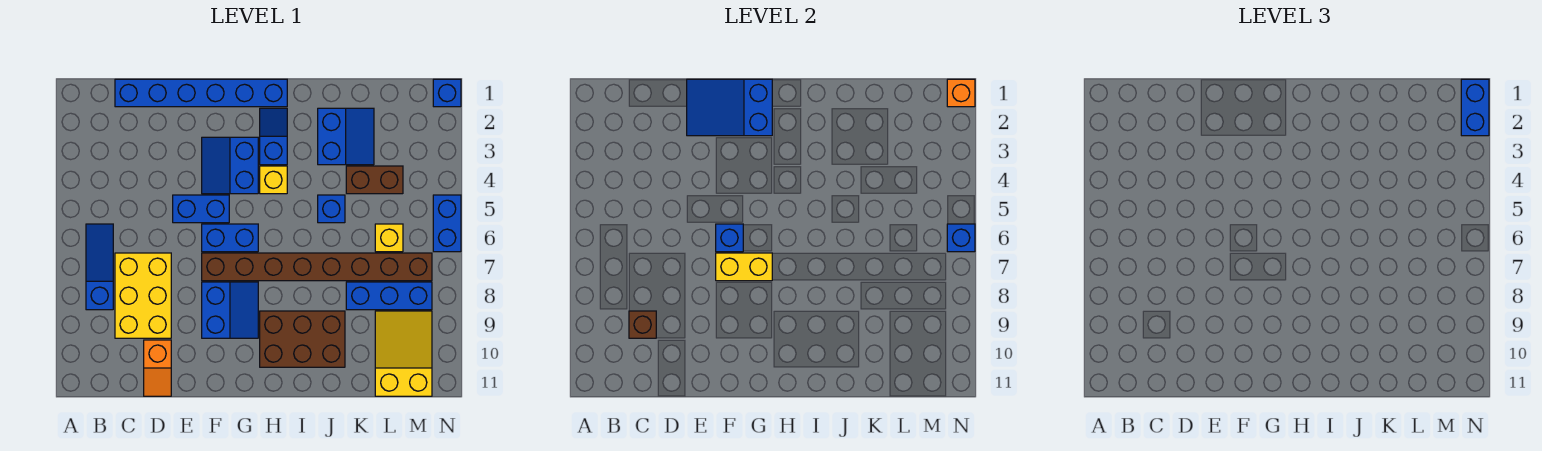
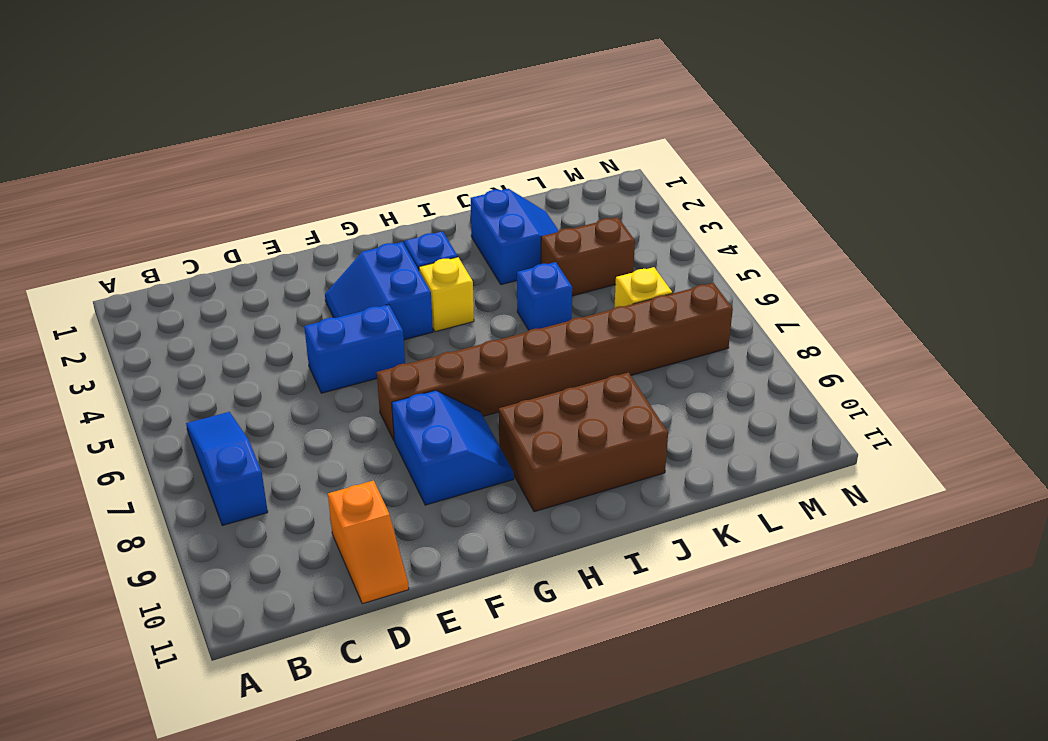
none -> blue 1x6 brick [115,79,287,107]
none -> yellow 2x3 brick [115,253,171,338]
none -> blue 1x2 brick [202,224,258,252]

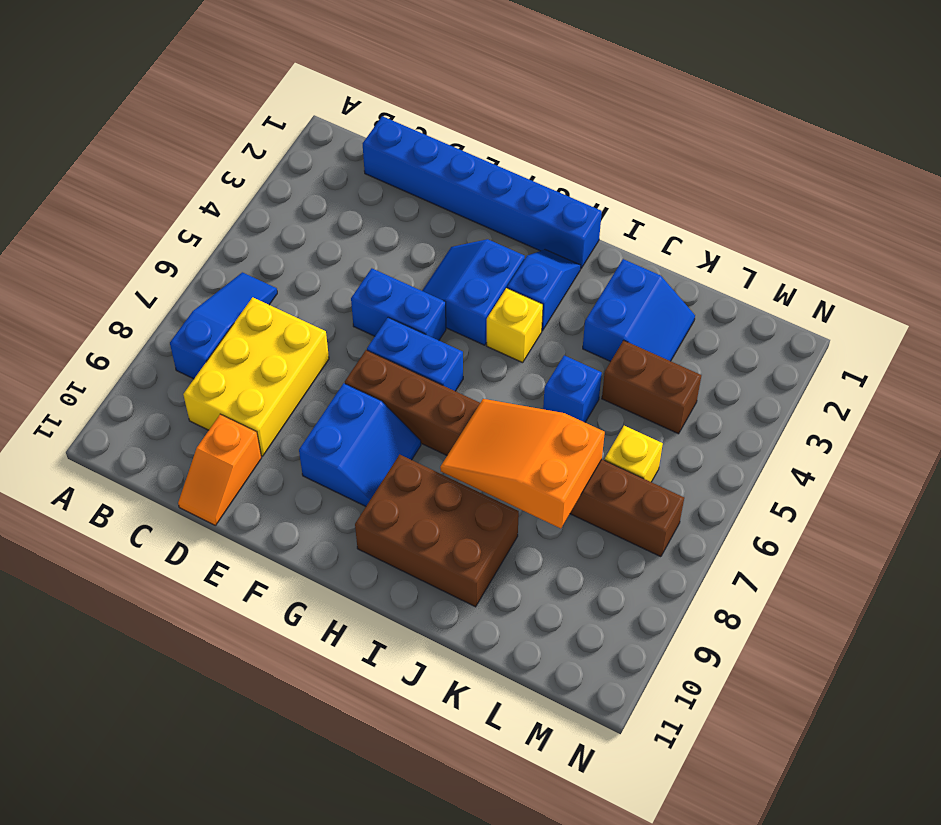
orange 2x3 slope [440,399,605,528] -> none
none -> blue 1x3 brick [346,282,432,310]
none -> yellow 2x3 slope [375,311,432,396]
none -> blue 1x1 brick [433,79,461,107]

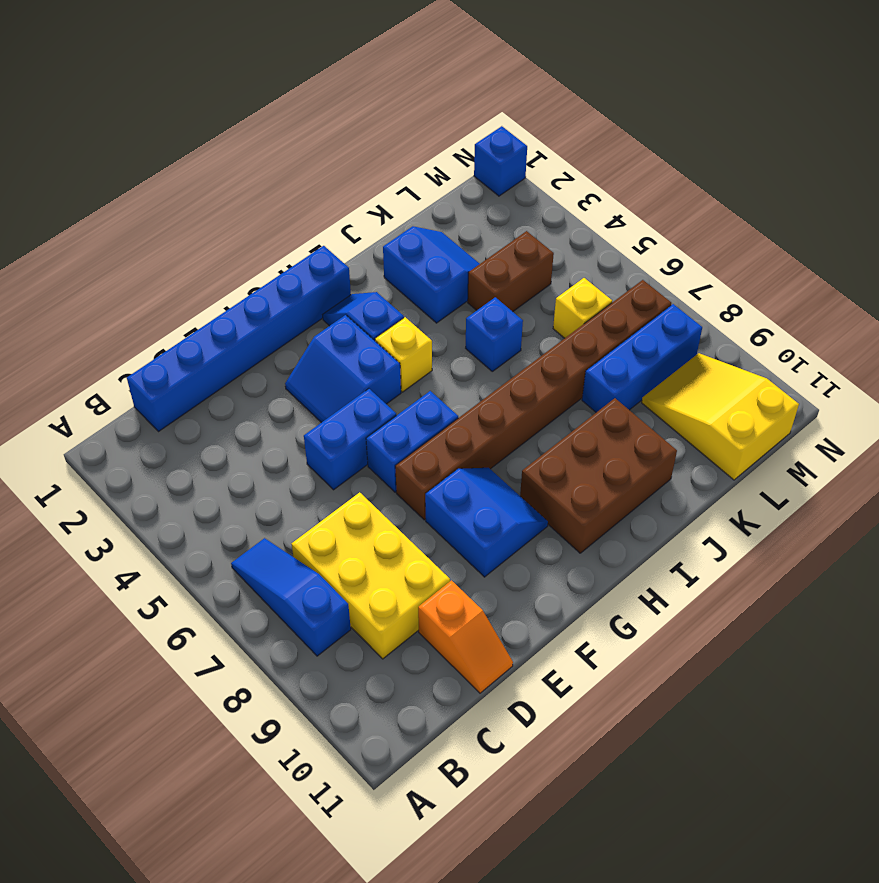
none -> blue 1x2 brick [433,195,461,252]
none -> brown 1x1 brick [629,311,656,338]
none -> blue 2x3 slope [687,79,772,136]

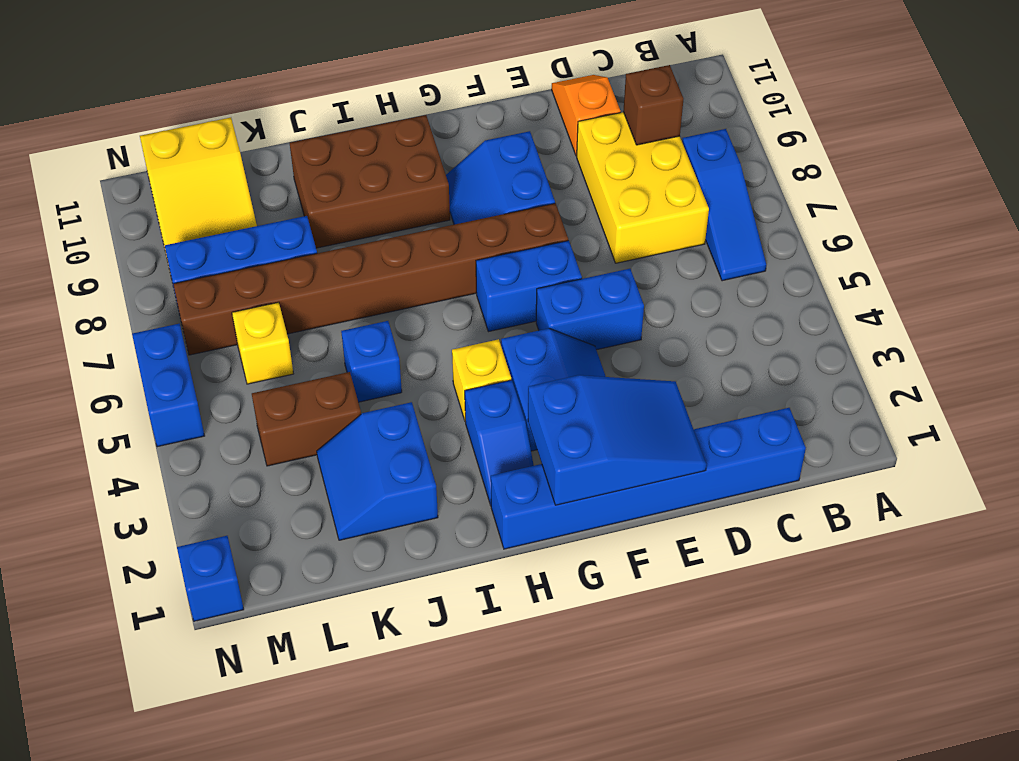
none -> blue 1x1 brick [716,224,743,252]
none -> yellow 1x2 brick [716,253,772,281]
none -> orange 1x1 brick [947,79,975,107]

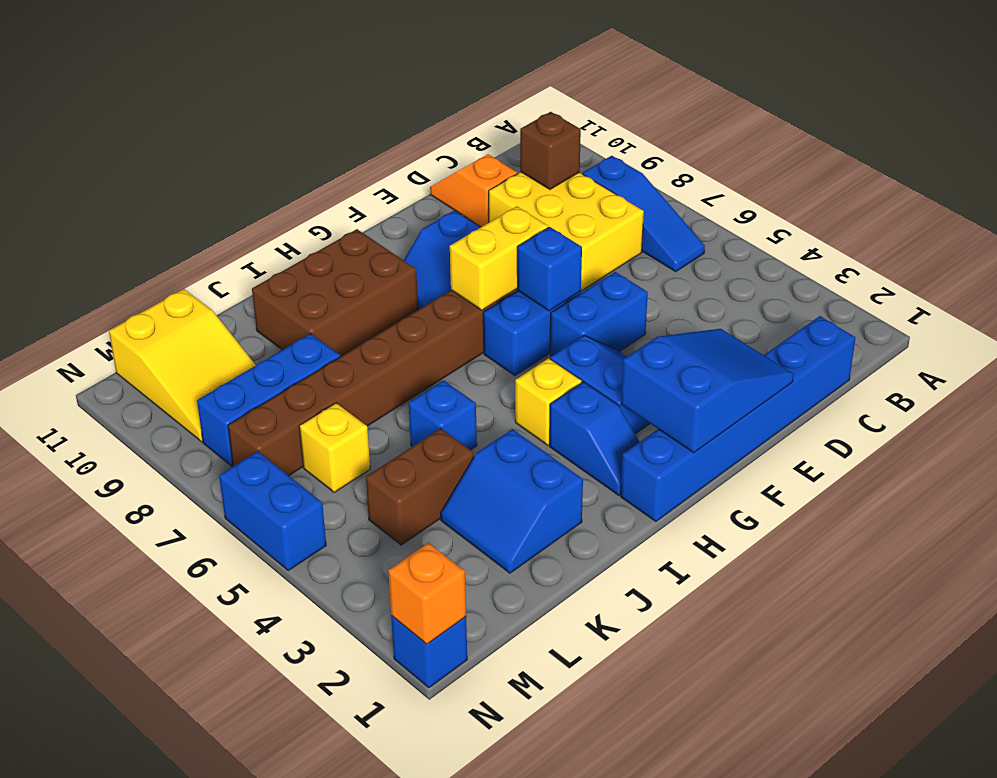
none -> blue 1x1 brick [947,224,975,252]
none -> blue 1x2 brick [1461,79,1489,136]

